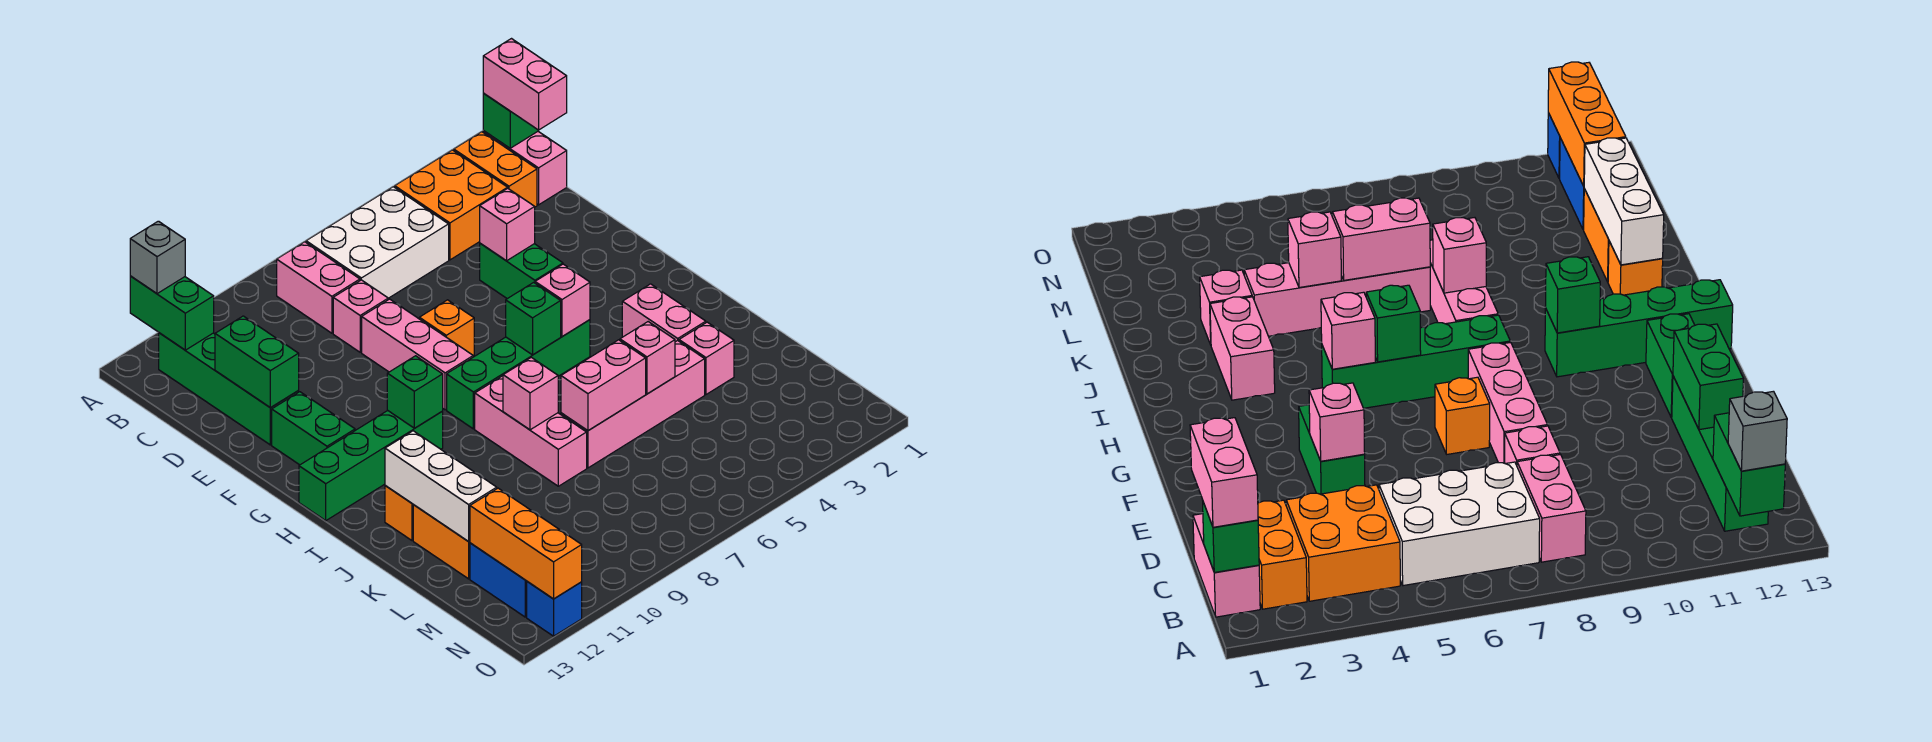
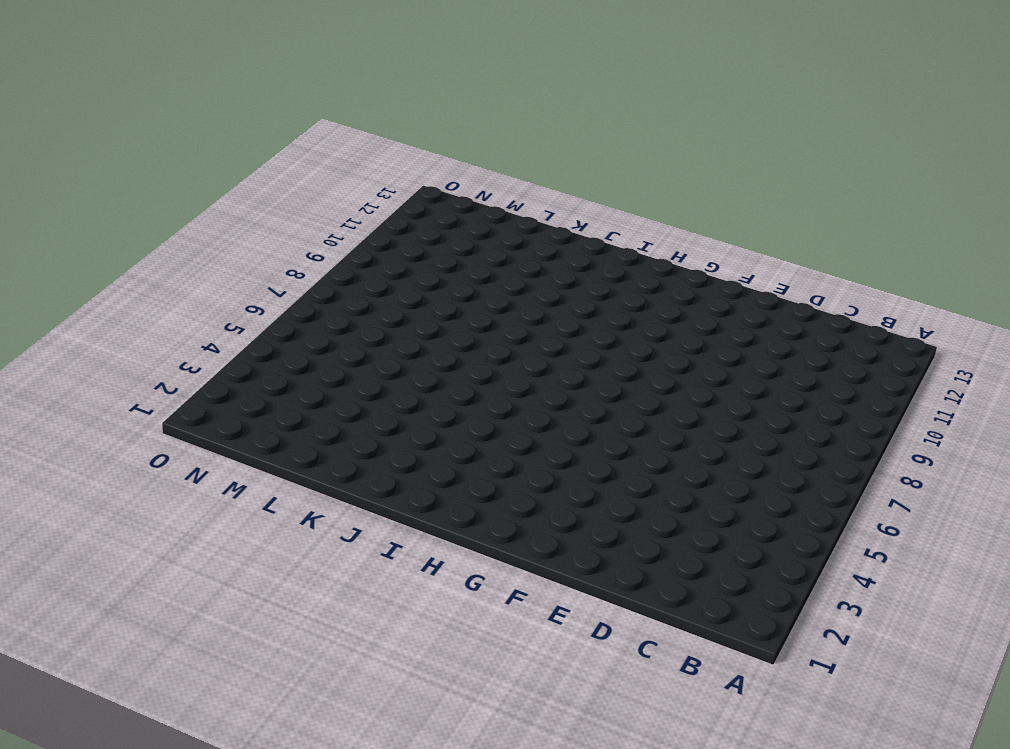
none -> pink 1x2 brick [483,131,567,205]
none -> orange 1x2 brick [454,132,537,207]
none -> orange 2x2 brick [395,150,508,260]
none -> white 2x3 brick [306,187,449,298]

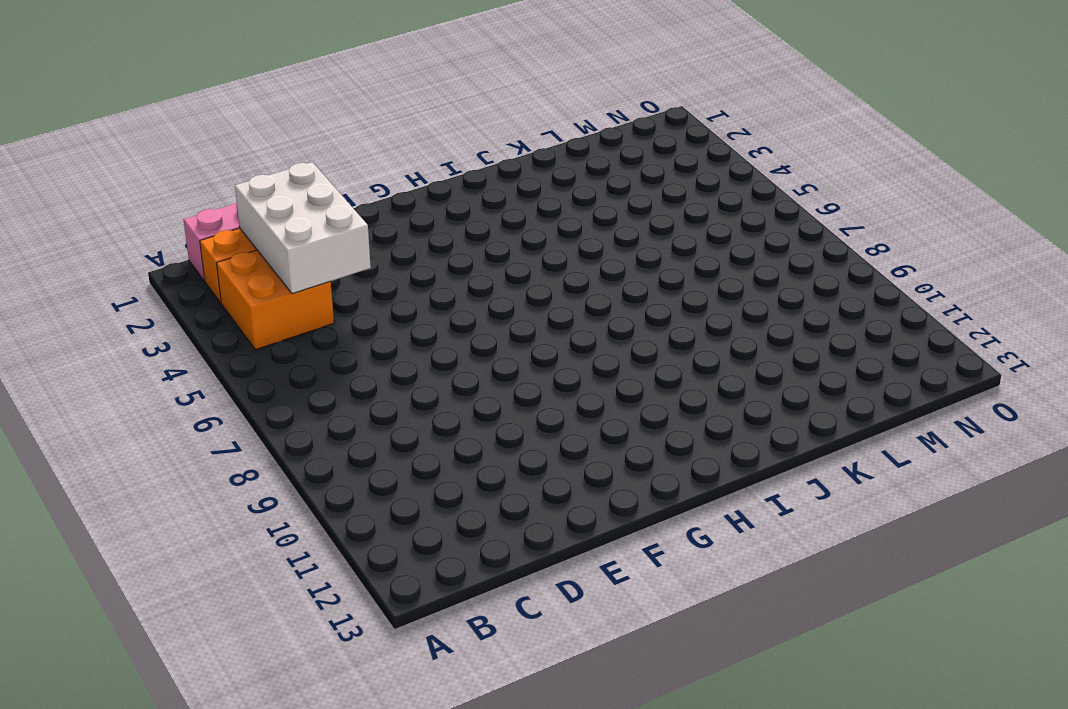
white 2x3 brick [235,162,371,294] -> white 2x3 brick moved to [306,187,449,298]
none -> pink 1x2 brick [277,242,360,333]
none -> green 1x4 brick [159,333,299,445]
none -> pink 1x1 brick [333,280,388,352]
none -> green 1x2 brick [480,243,563,299]

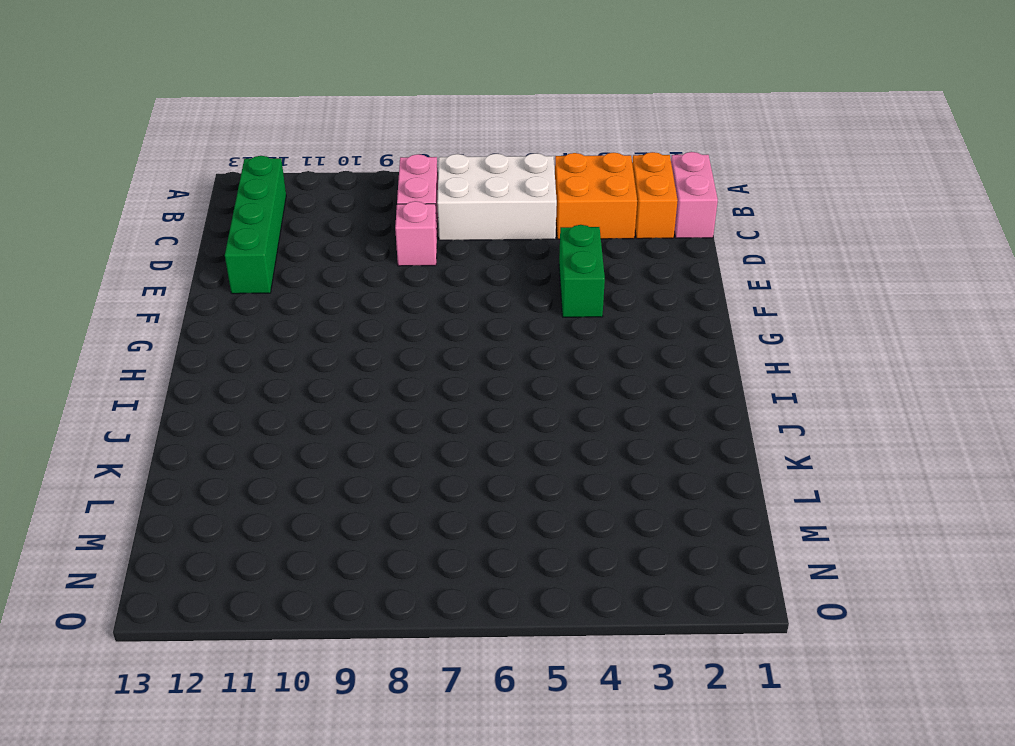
none -> pink 1x3 brick [362,299,473,410]
none -> orange 1x1 brick [419,300,474,356]
none -> green 1x2 brick [272,392,355,465]
none -> green 1x4 brick [447,320,590,429]

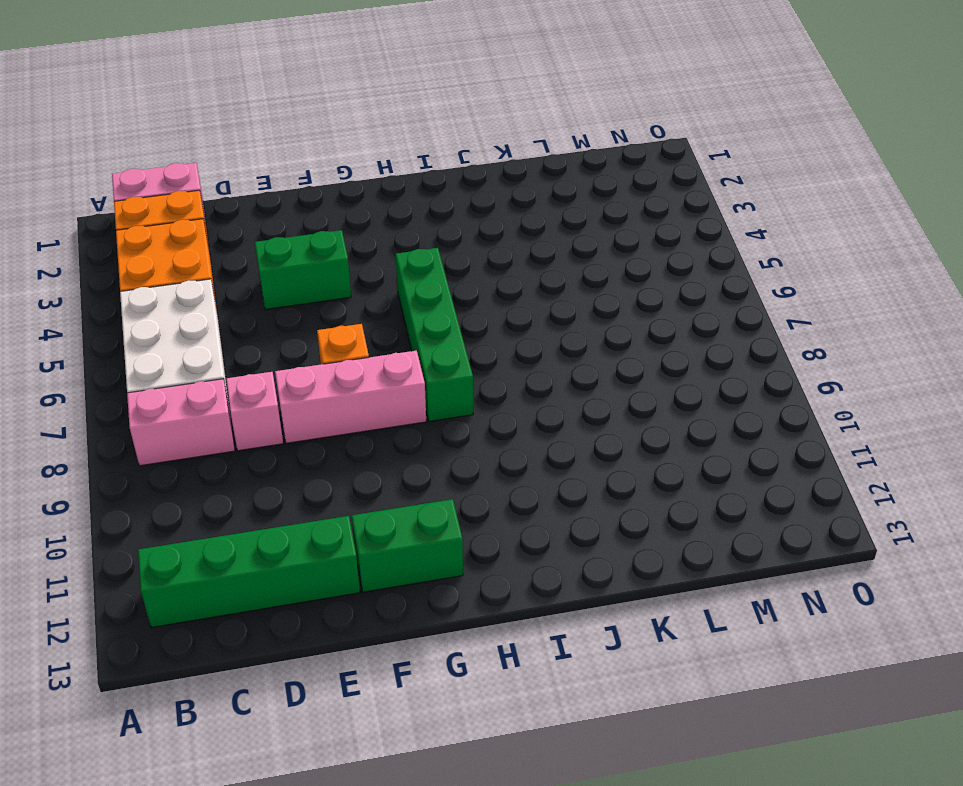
none -> green 1x4 brick [299,410,443,521]
none -> pink 1x2 brick [622,284,706,342]
none -> pink 1x3 brick [475,376,587,486]
none -> orange 1x1 brick [385,485,413,540]

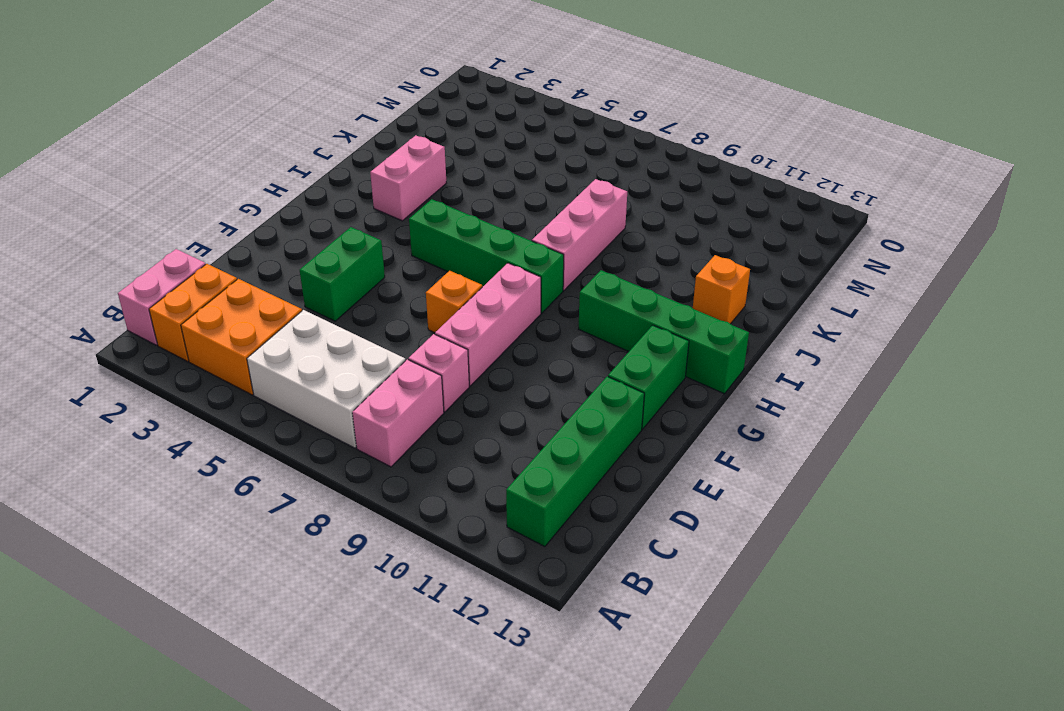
none -> pink 1x1 brick [679,322,734,394]
none -> pink 1x4 brick [561,341,705,468]
none -> orange 1x2 brick [413,505,470,579]
none -> blue 1x2 brick [470,543,527,617]

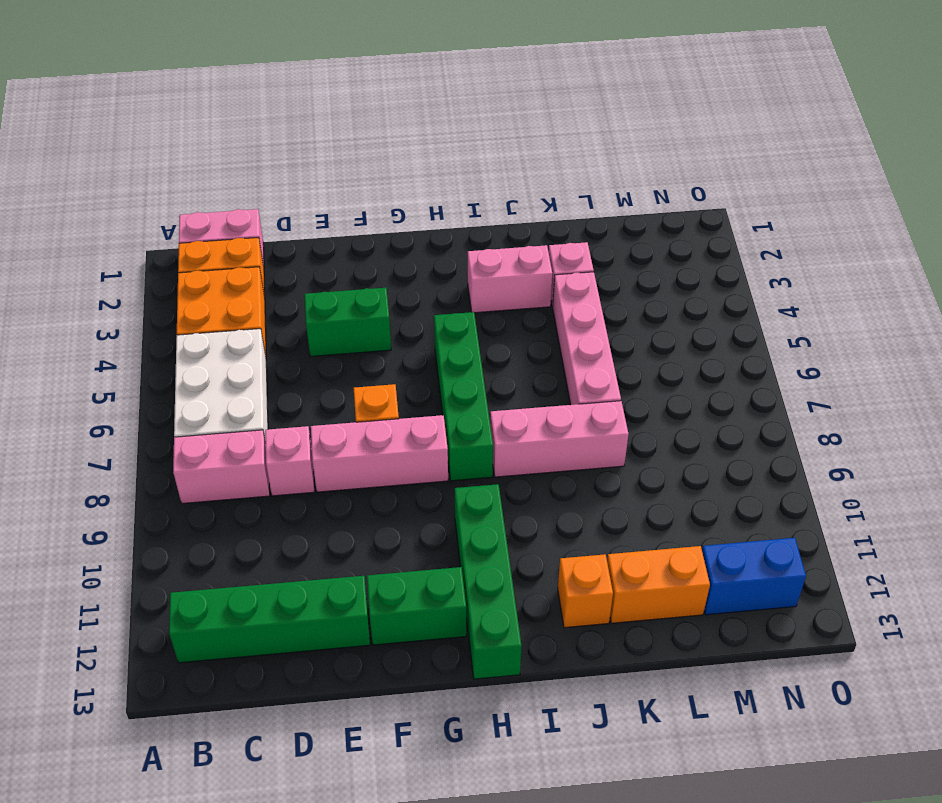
none -> blue 1x1 brick [527,582,582,636]
none -> green 1x2 brick [130,276,214,350]
none -> green 1x1 brick [483,93,538,148]
none -> green 1x2 brick [215,316,299,407]

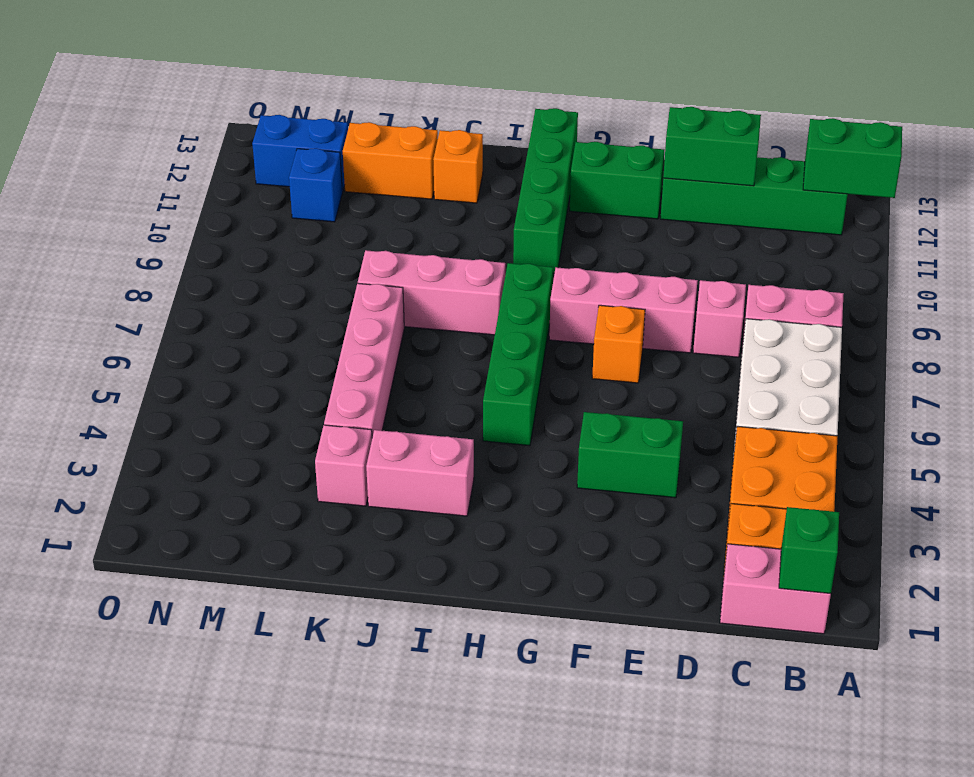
blue 1x1 brick [289,148,342,222] -> blue 1x1 brick moved to [527,582,582,636]
none -> pink 1x1 brick [480,188,535,261]
none -> pink 1x1 brick [535,264,590,337]
none -> green 1x1 brick [506,282,561,355]
none -> green 1x1 brick [387,356,443,428]

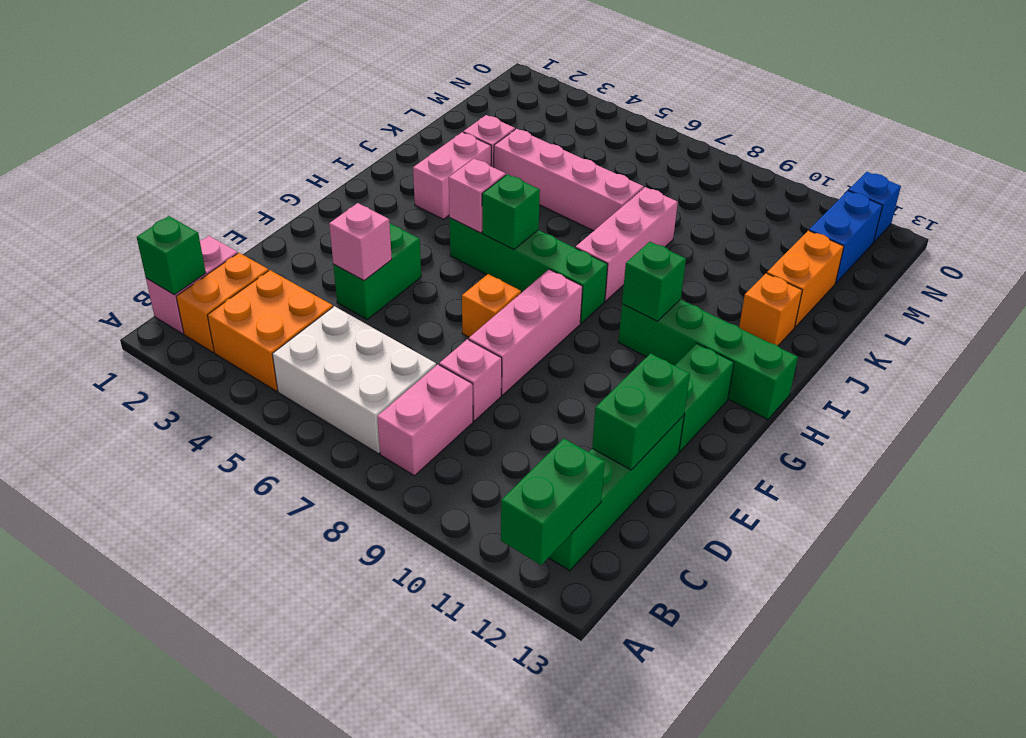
none -> pink 1x1 brick [503,357,558,430]
none -> white 1x3 brick [385,431,497,542]
none -> pink 1x1 brick [620,322,675,394]
none -> pink 1x2 brick [561,340,646,431]

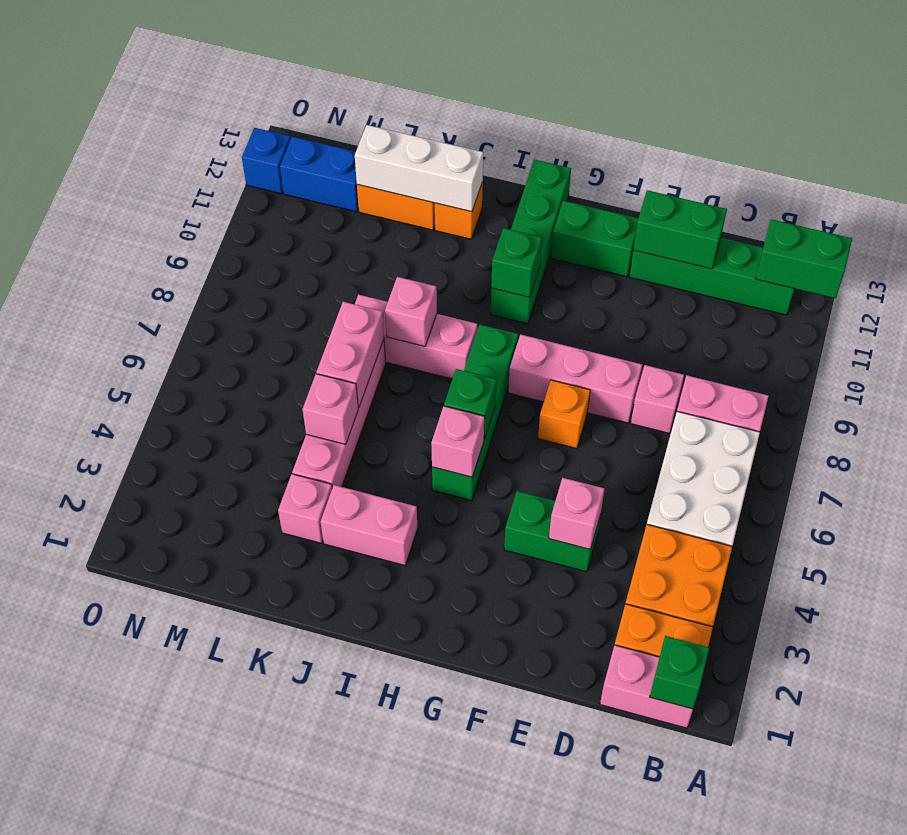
none -> orange 1x3 brick [470,488,582,599]
none -> grey 1x1 brick [130,221,185,294]
none -> pink 1x2 brick [483,39,567,130]

